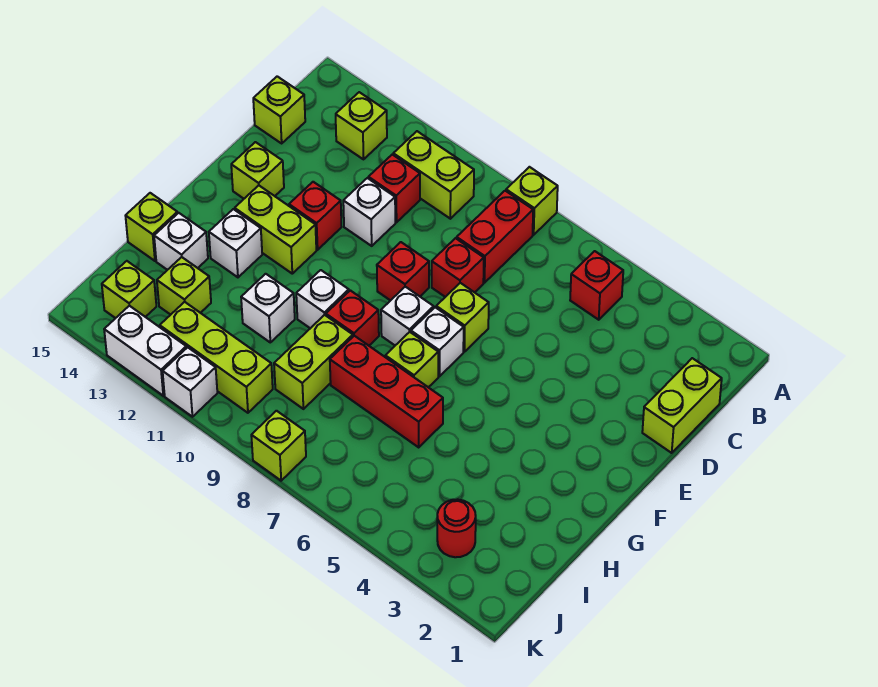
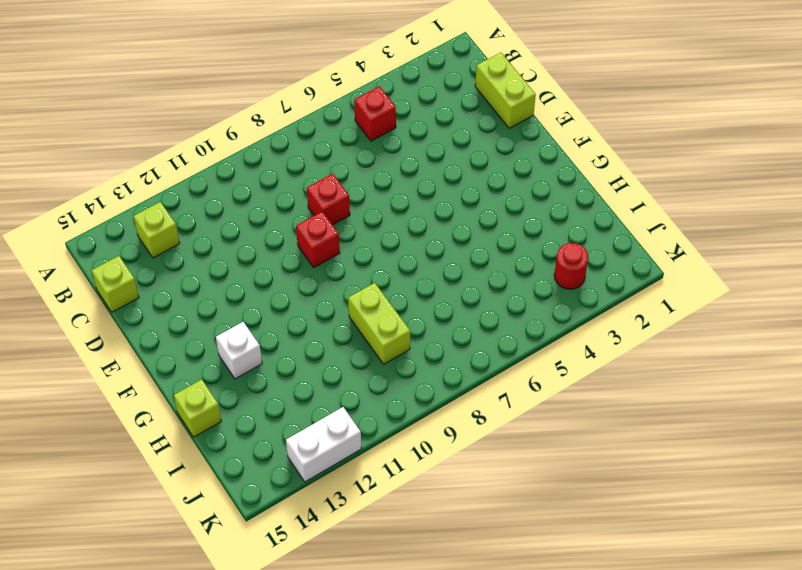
none -> lime 1x1 brick [506,167,558,235]
none -> red 1x2 brick [457,191,533,283]
none -> lime 1x2 brick [393,131,474,219]
none -> red 1x1 brick [368,155,420,222]

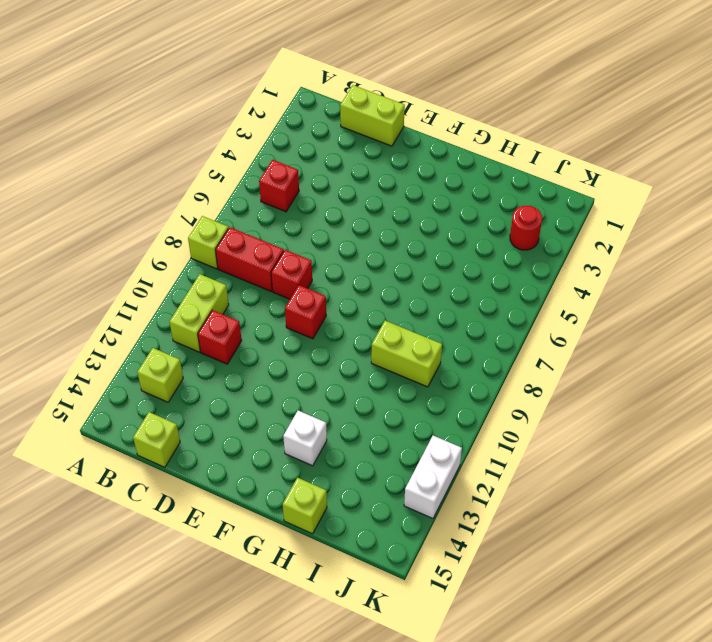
none -> white 1x1 brick [343,178,395,246]
none -> lime 1x1 brick [436,283,489,352]
none -> red 1x1 brick [289,182,341,250]
none -> lime 1x1 brick [231,142,284,199]

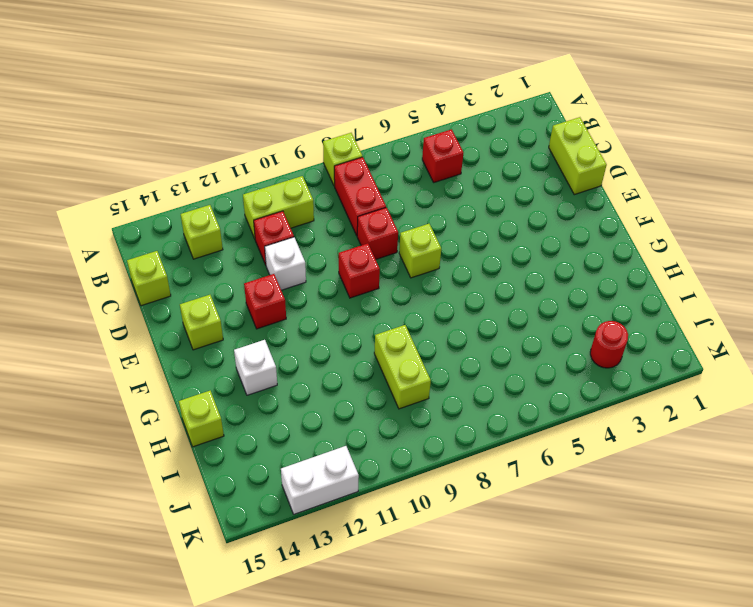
none -> white 1x1 brick [411,307,464,376]
none -> white 1x1 brick [381,287,434,345]
none -> lime 1x2 brick [235,185,316,274]
none -> lime 1x1 brick [385,332,438,387]

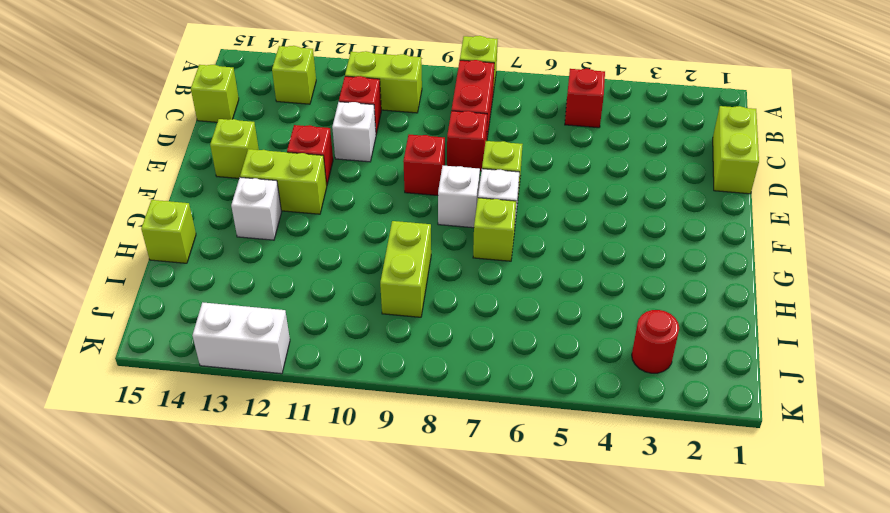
none -> red 1x1 brick [326,290,379,346]
none -> white 1x1 brick [296,270,349,328]
none -> red 1x3 brick [330,336,443,447]
none -> white 1x1 brick [241,274,295,342]

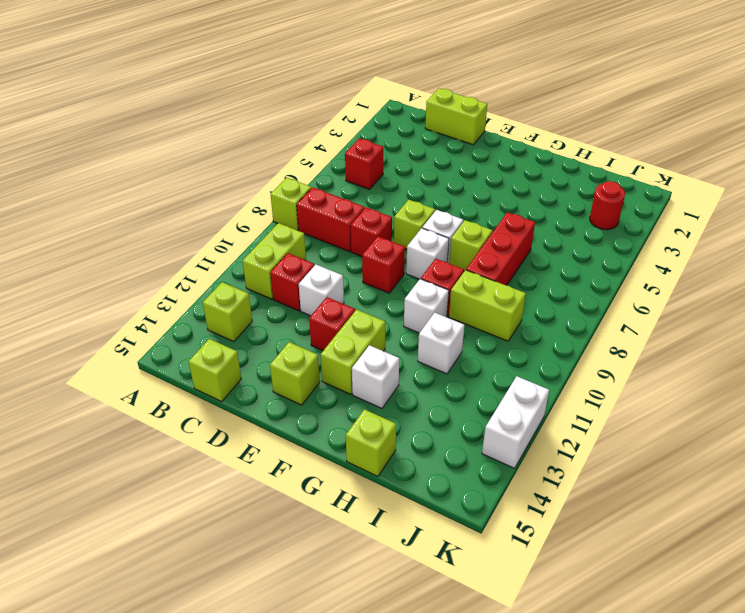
none -> white 1x1 brick [154,213,208,270]
none -> lime 1x1 brick [157,257,211,315]
none -> lime 1x3 brick [160,302,273,413]
none -> lime 1x1 brick [102,261,156,318]

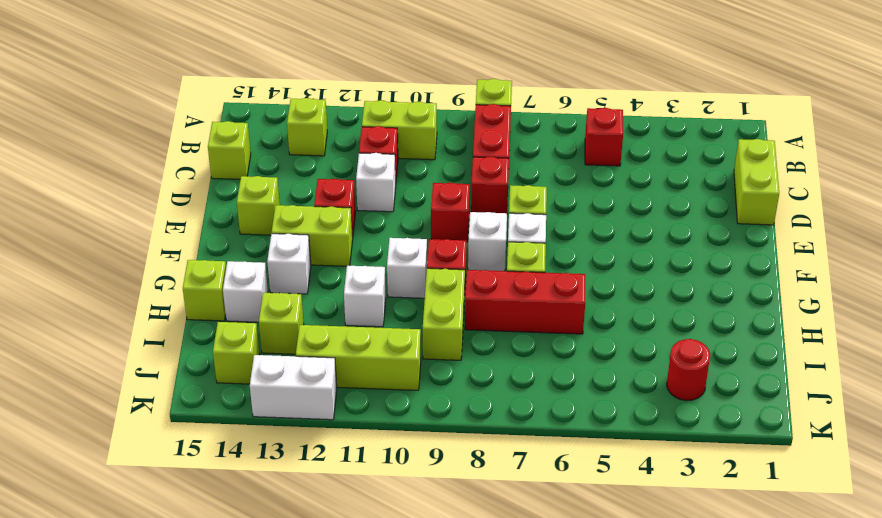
none -> lime 1x1 brick [251,411,306,481]
none -> white 1x1 brick [163,347,217,417]

